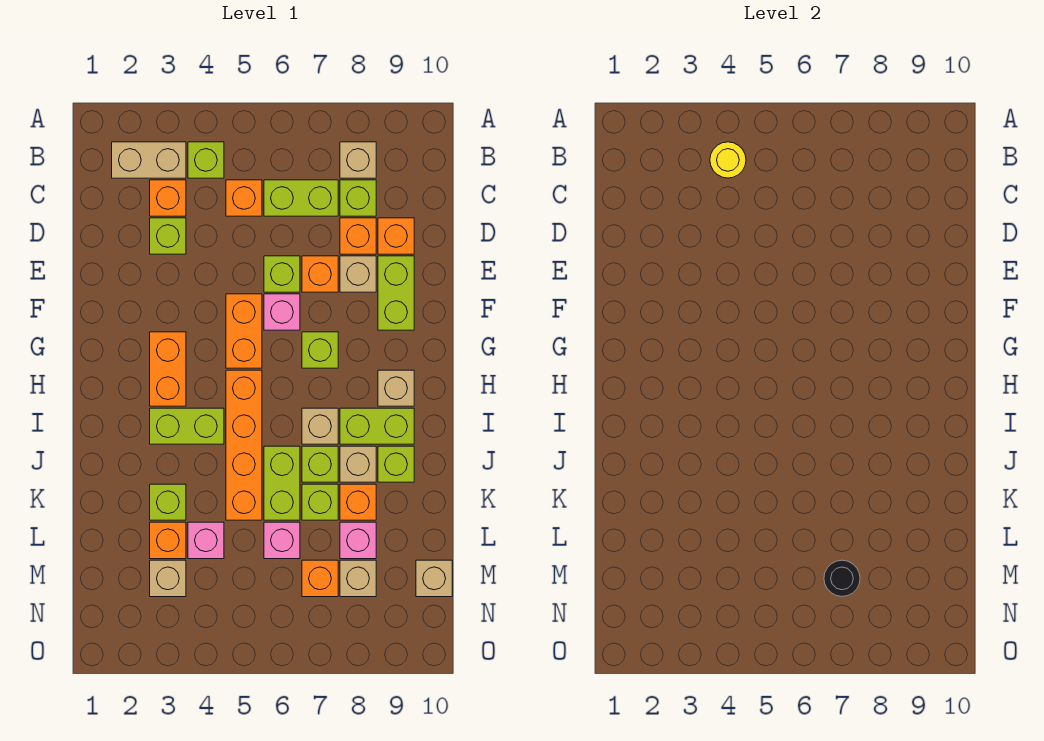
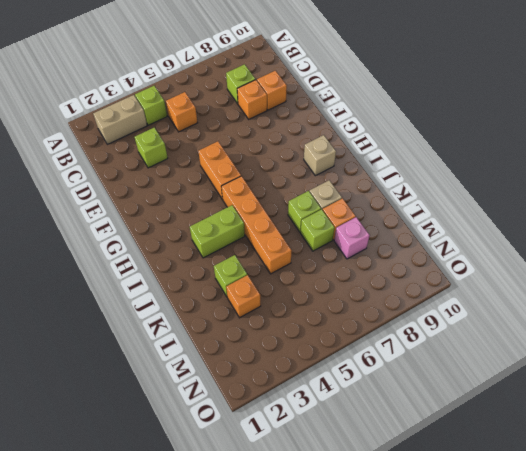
none -> tan 1x1 brick [340,142,376,178]
none -> orange 1x1 brick [150,180,186,216]
none -> lime 1x2 brick [264,180,338,216]
none -> lime 1x1 brick [264,256,300,292]

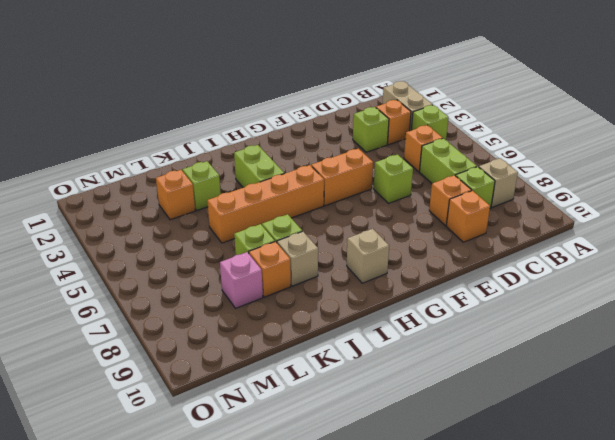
none -> orange 1x1 brick [302,256,338,292]
none -> tan 1x1 brick [340,256,376,292]
none -> lime 1x2 brick [378,256,414,330]
none -> pink 1x1 brick [264,294,300,330]

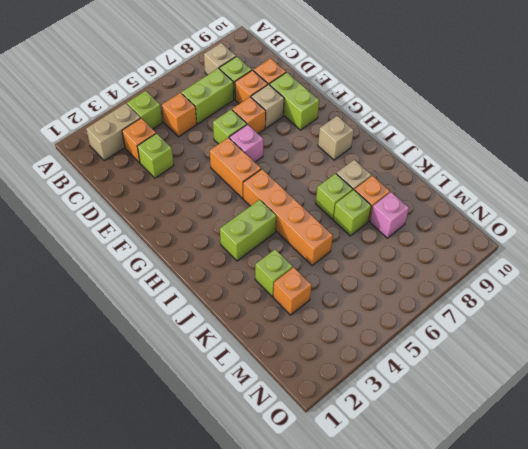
none -> orange 1x2 brick [150,332,186,406]
none -> lime 1x1 brick [302,332,338,368]
none -> tan 1x1 brick [302,408,338,444]
none -> lime 1x2 brick [340,408,414,444]

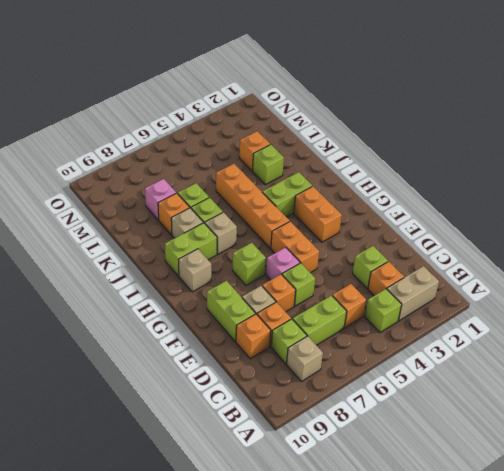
none -> lime 1x2 brick [264,446,300,520]
none -> lime 1x1 brick [378,446,414,482]
none -> pink 1x1 brick [188,522,224,559]
none -> pink 1x1 brick [264,522,300,559]

